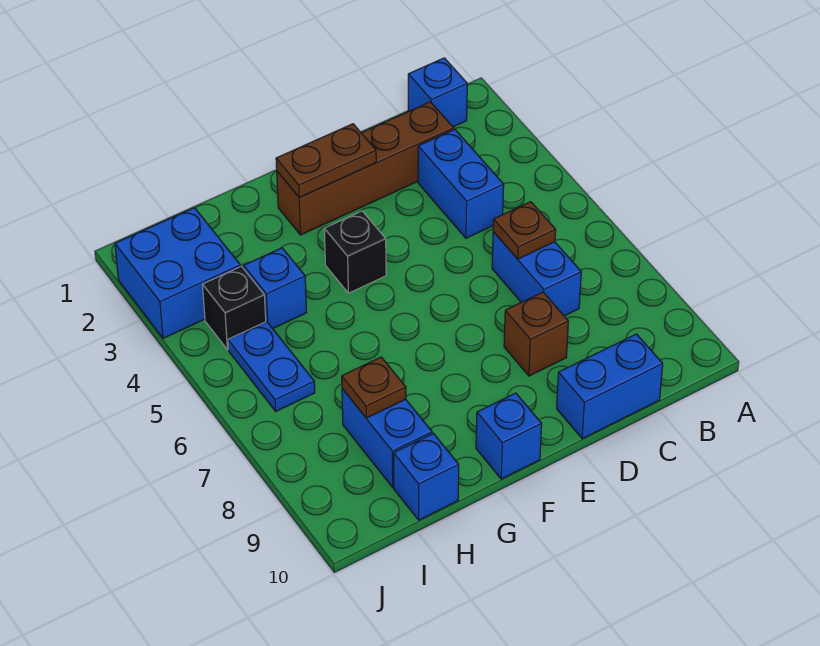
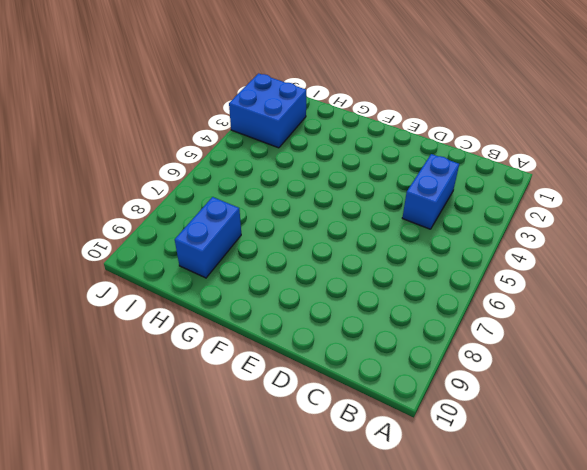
none -> blue 1x1 brick [408,58,467,127]
none -> brown 1x4 brick [277,102,454,235]
none -> blue 1x2 brick [492,232,581,316]

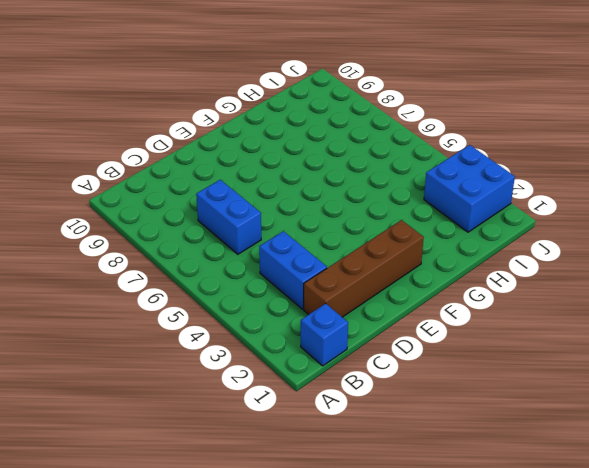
none -> blue 1x2 brick [557,334,663,439]
none -> brown 1x1 brick [504,292,568,376]
none -> black 1x1 brick [324,211,386,293]

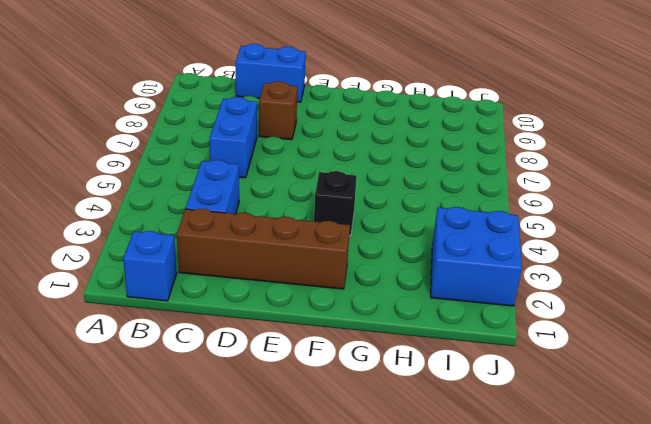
none -> blue 1x1 brick [476,393,542,479]
none -> blue 1x1 brick [244,248,307,328]
none -> blue 1x2 brick [342,389,432,487]

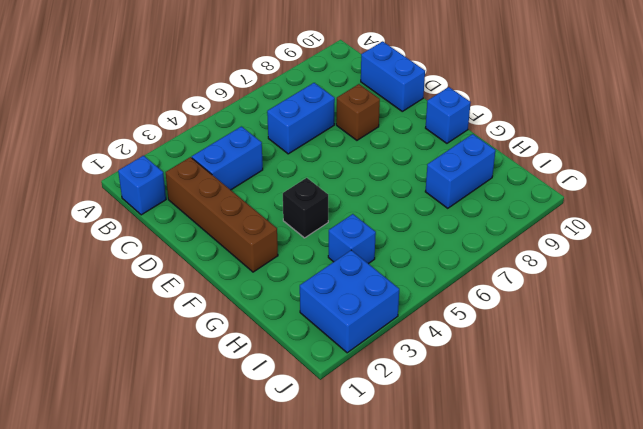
none -> blue 1x1 brick [394,433,459,520]
none -> black 1x1 brick [203,266,266,350]
none -> blue 1x2 plate [228,321,315,411]

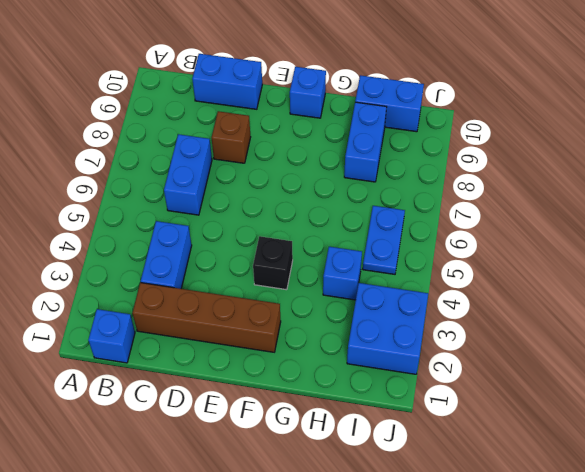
blue 1x2 brick [355,75,424,132] -> blue 1x1 brick [394,433,459,520]
none -> black 1x1 brick [203,266,266,350]
none -> brown 1x1 plate [493,202,556,259]
none -> brown 1x2 plate [276,124,376,197]

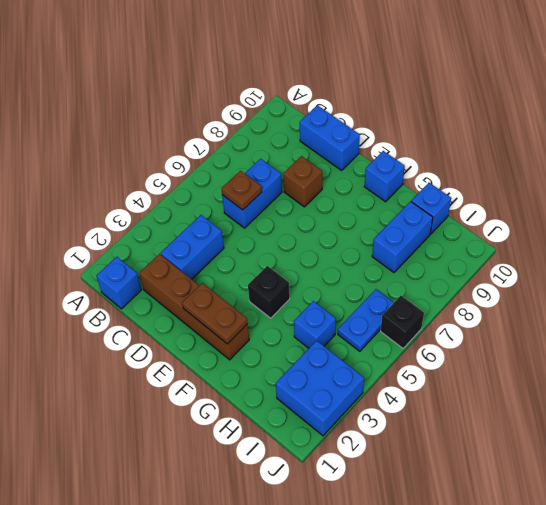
black 1x1 brick [381,296,424,348] -> black 1x1 brick moved to [203,266,266,350]
none -> brown 1x1 plate [342,357,406,418]

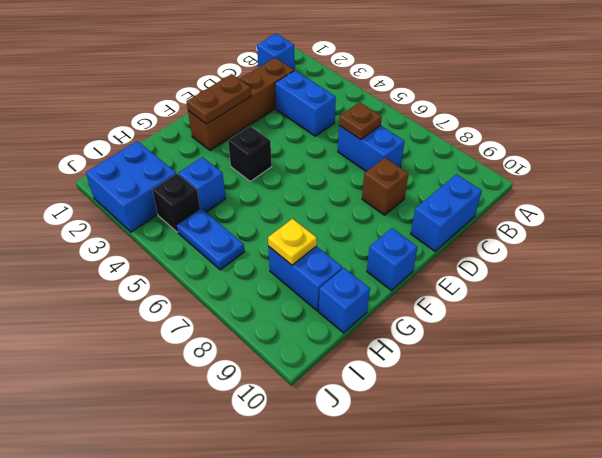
yellow 1x1 plate [268,219,317,265] -> brown 1x1 plate [342,357,406,418]

